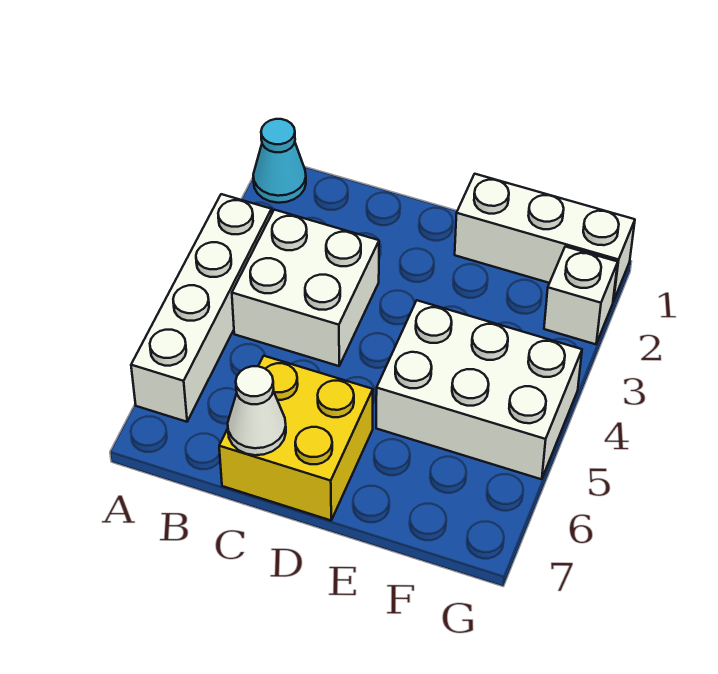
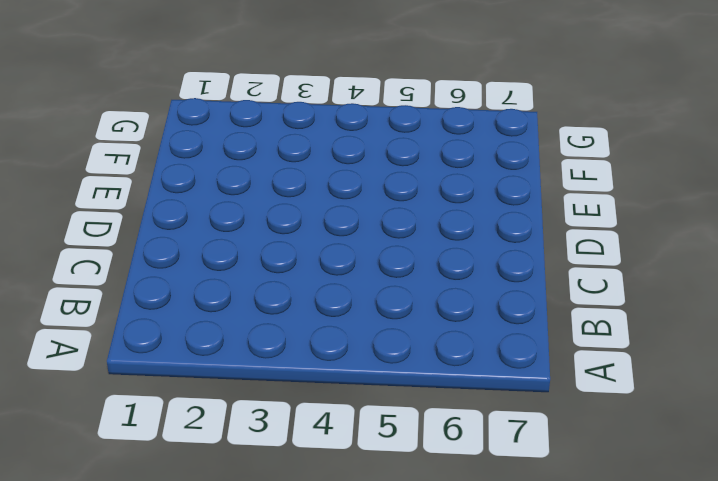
none -> cyan 1x1 cone [253,119,306,203]
none -> white 1x4 brick [131,194,272,422]

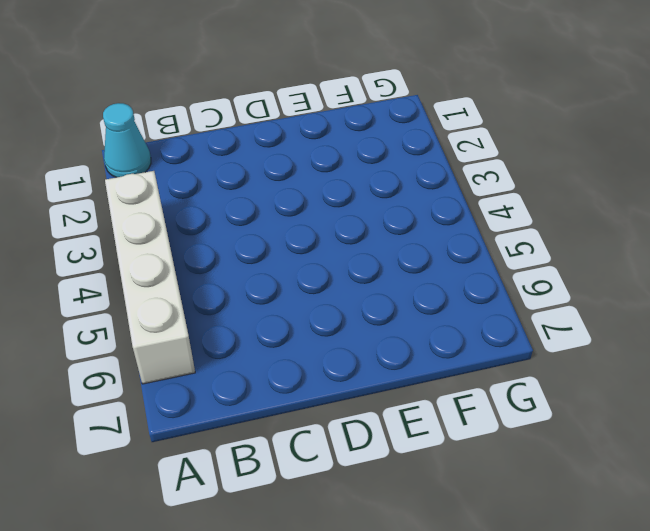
none -> white 2x2 brick [232,210,379,366]
none -> yellow 2x2 brick [219,356,373,520]

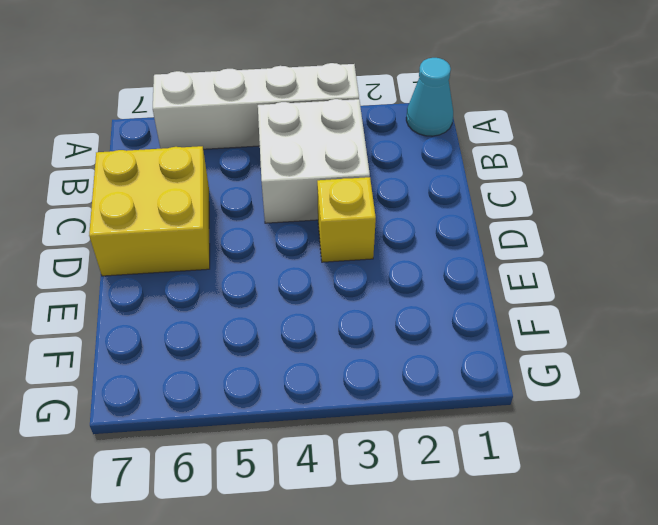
yellow 1x1 brick [317,177,376,262] -> none
none -> white 1x3 brick [455,174,635,301]
none -> white 2x3 brick [376,300,582,479]

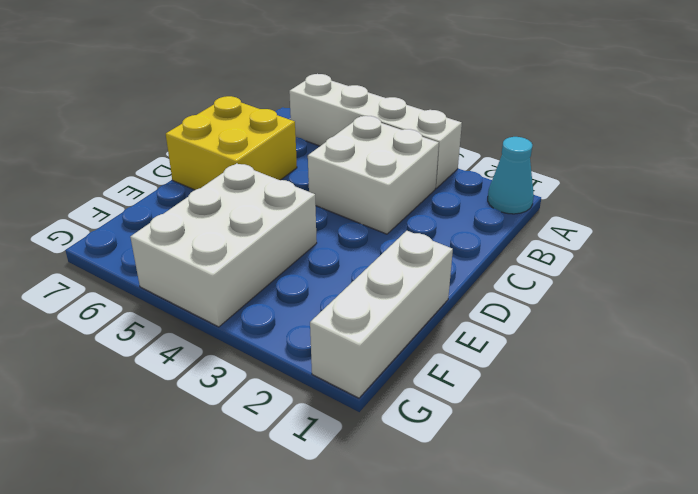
none -> white 1x1 brick [544,247,618,344]
none -> white 1x1 cone [228,366,286,455]

